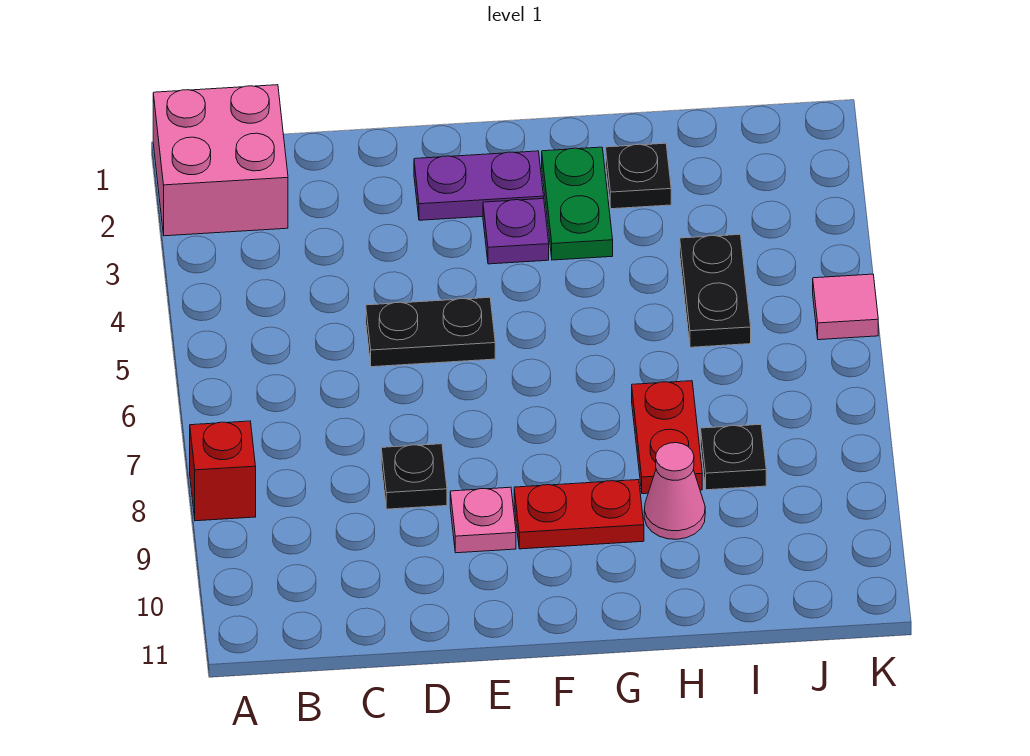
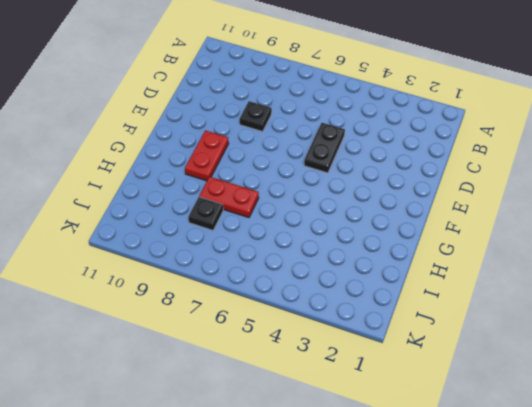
none -> pink 2x2 brick [153,85,288,236]
none -> red 1x1 brick [190,421,256,521]
none -> purple 1x2 plate [414,151,544,220]

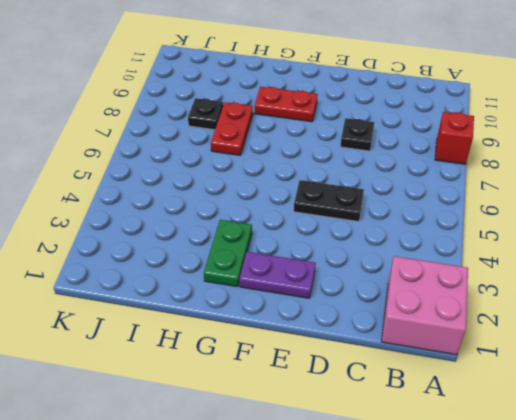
none -> pink 1x1 plate [450,487,516,553]
none -> purple 1x1 plate [483,199,549,264]
none -> black 1x1 plate [606,143,671,209]

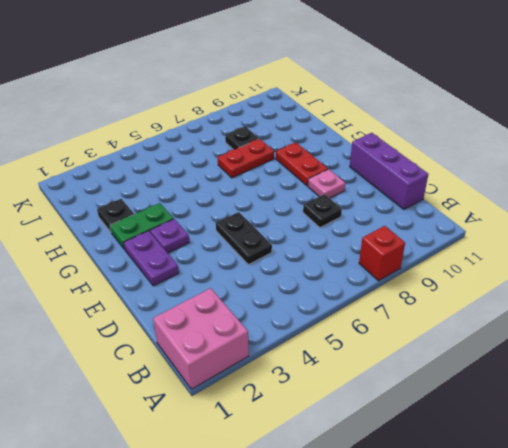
purple 1x3 brick [350,133,428,209] -> none
none -> pink 1x1 cone [644,443,705,539]
none -> black 1x2 plate [680,234,751,347]
none -> pink 1x1 tile [813,274,878,340]

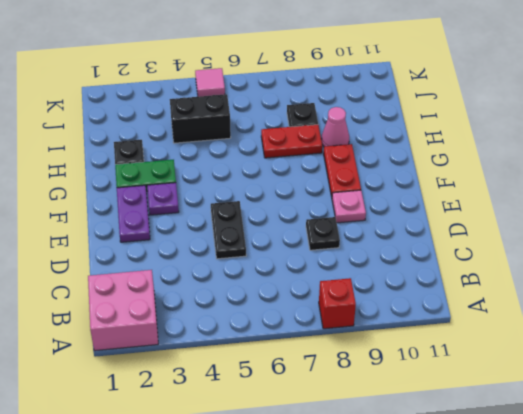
black 1x2 brick [170,94,231,143] -> black 1x2 plate [680,234,751,347]

